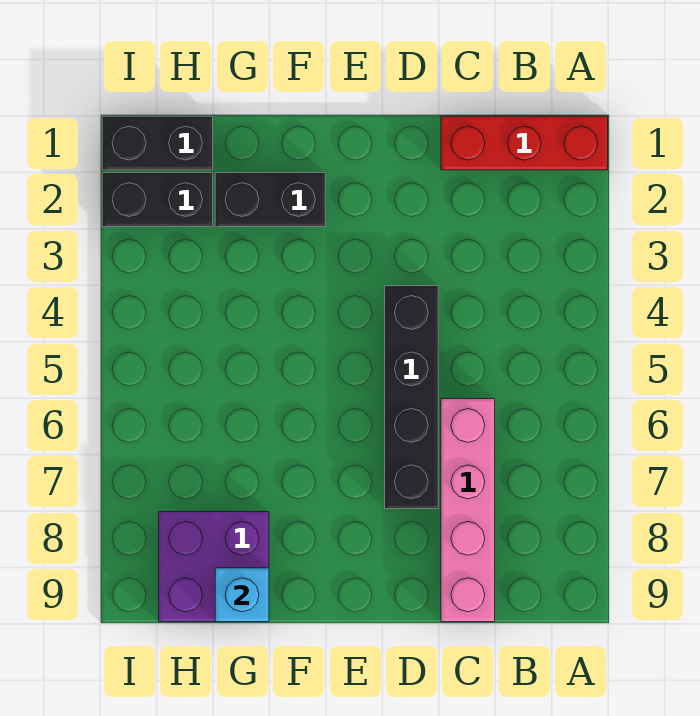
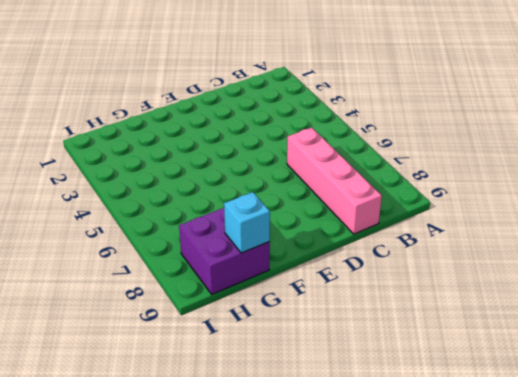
none -> red 1x3 brick [441,116,608,170]
none -> black 1x4 brick [385,286,438,509]

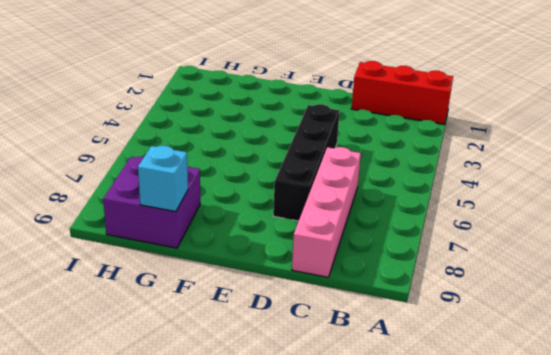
none -> black 1x2 brick [215,173,325,227]
none -> black 1x2 brick [102,116,213,170]

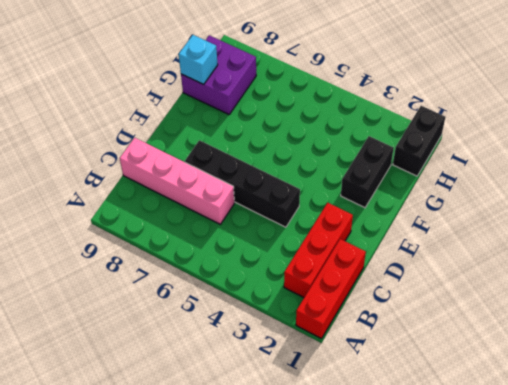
red 1x3 brick [284,202,353,298] -> none
none -> black 1x2 brick [102,173,213,227]

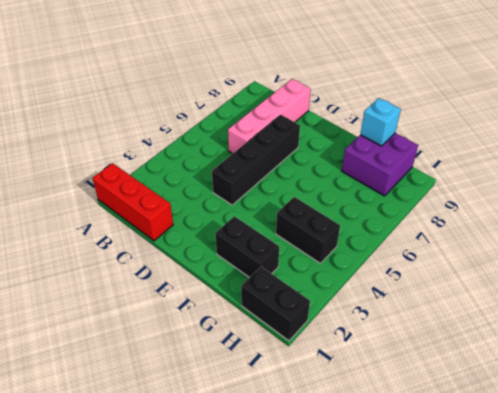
black 1x2 brick [276,197,340,263] -> black 1x2 brick moved to [102,173,213,227]

